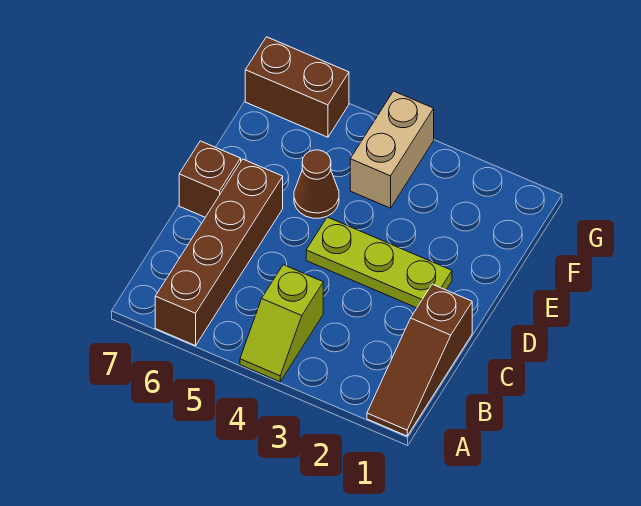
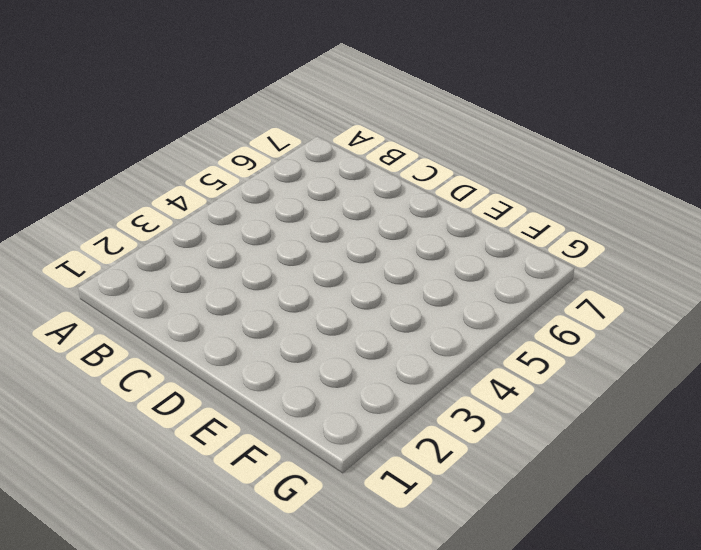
none -> brown 1x3 slope [367,284,472,436]
none -> lime 1x2 slope [240,265,323,382]

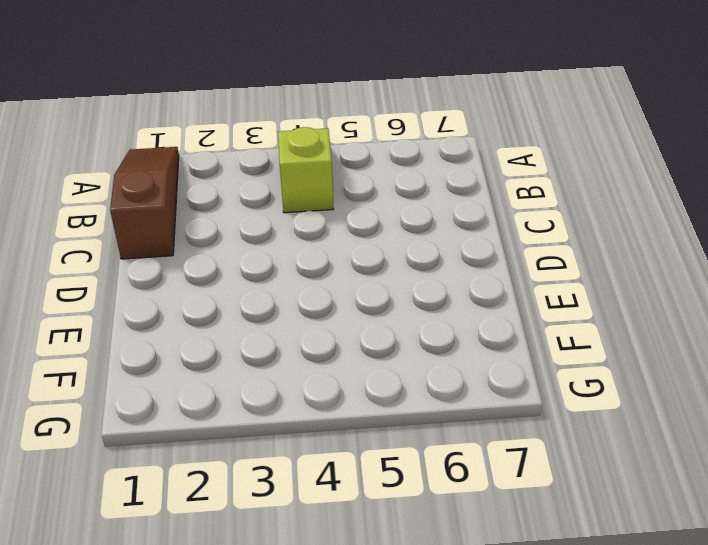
none -> brown 1x4 brick [155,159,283,346]
none -> lime 1x3 plate [306,217,452,308]

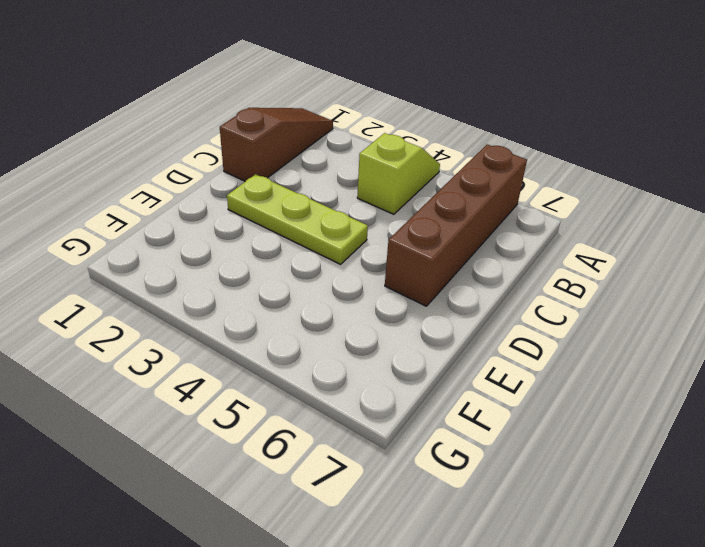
none -> brown 1x1 brick [179,141,241,217]
none -> brown 1x1 cone [294,150,339,218]

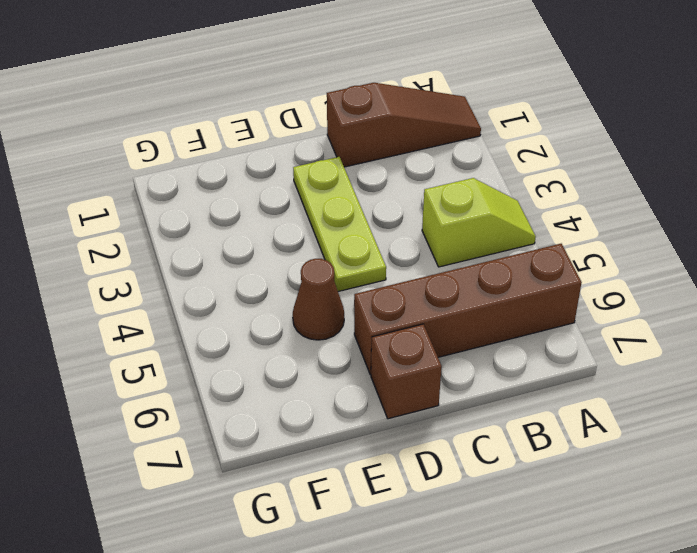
none -> tan 1x2 brick [350,91,434,208]
none -> brown 1x2 brick [245,37,349,137]

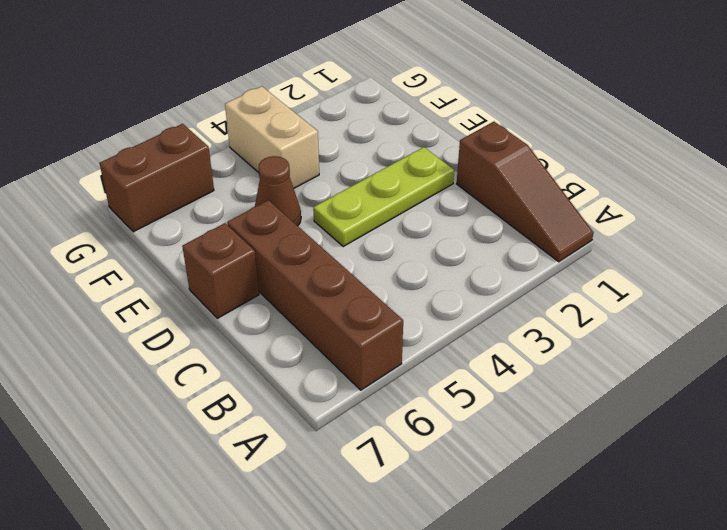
none -> lime 1x2 slope [240,265,323,382]

